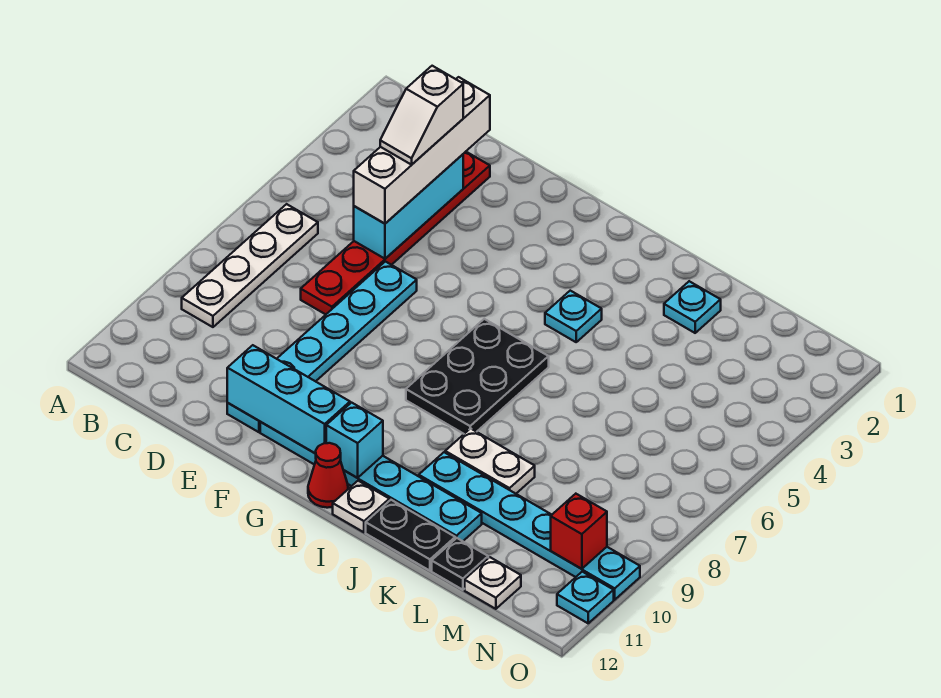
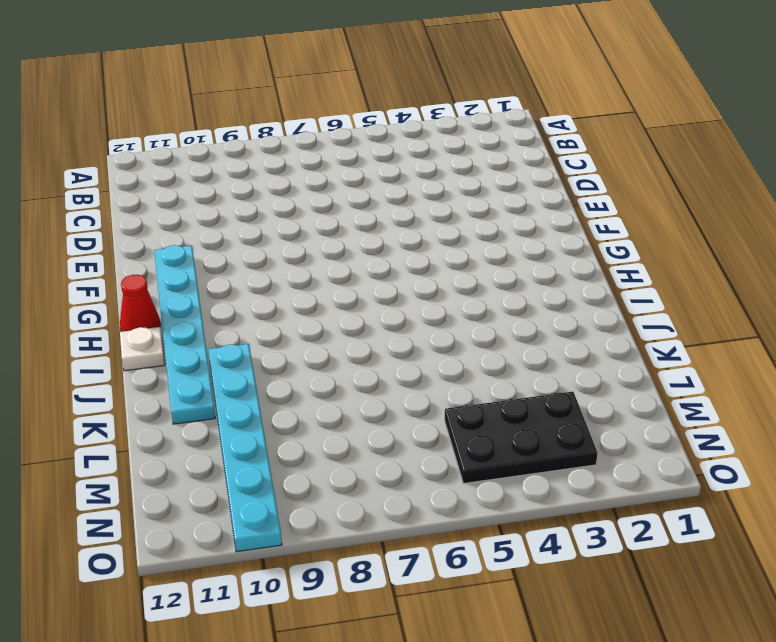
black 2x3 plate [445,391,597,483] -> black 2x3 plate moved to [406,319,549,434]
none -> white 1x4 plate [182,204,318,327]
none -> red 1x6 plate [301,152,490,314]
none -> cyan 1x6 plate [227,262,417,432]

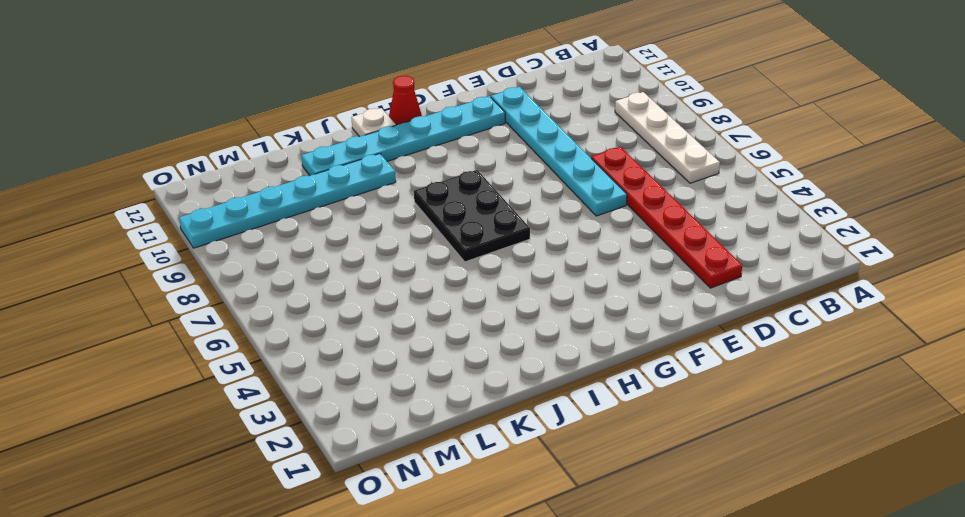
none -> cyan 1x1 plate [545,291,602,342]
none -> white 1x2 plate [445,428,535,494]
none -> black 1x2 plate [366,500,455,571]

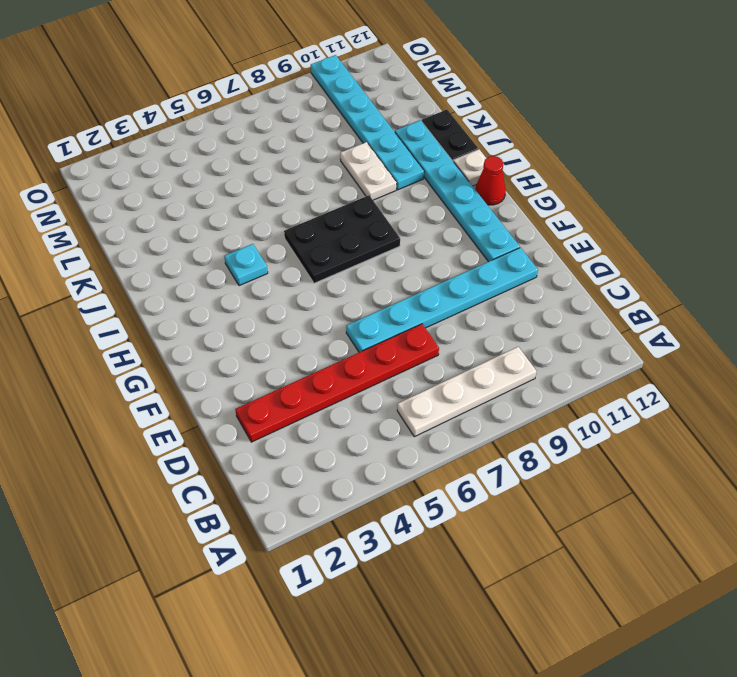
none -> cyan 1x1 plate [664,281,721,333]
none -> black 1x1 plate [432,538,488,590]
none -> white 1x1 plate [465,557,521,609]

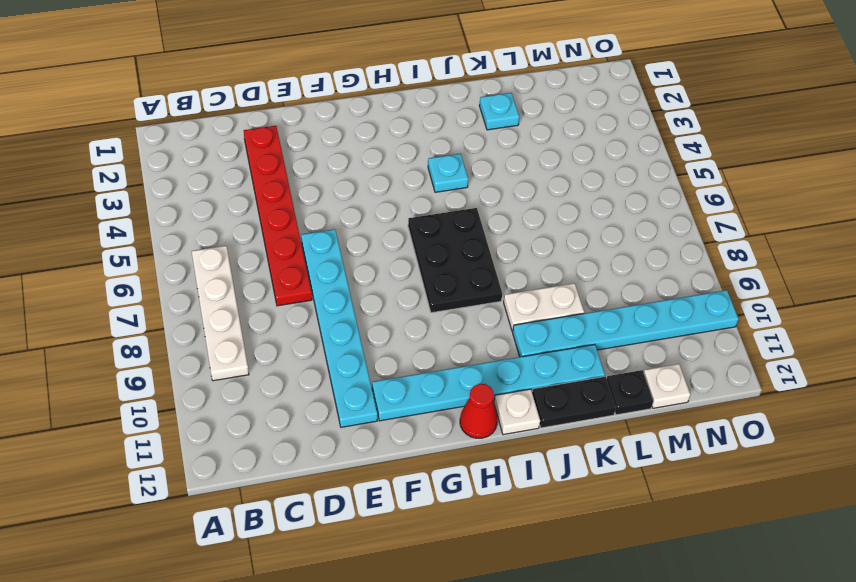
none -> cyan 1x1 plate [557,572,614,623]
none -> cyan 1x3 brick [354,154,463,259]
none -> cyan 1x3 brick [227,345,350,454]

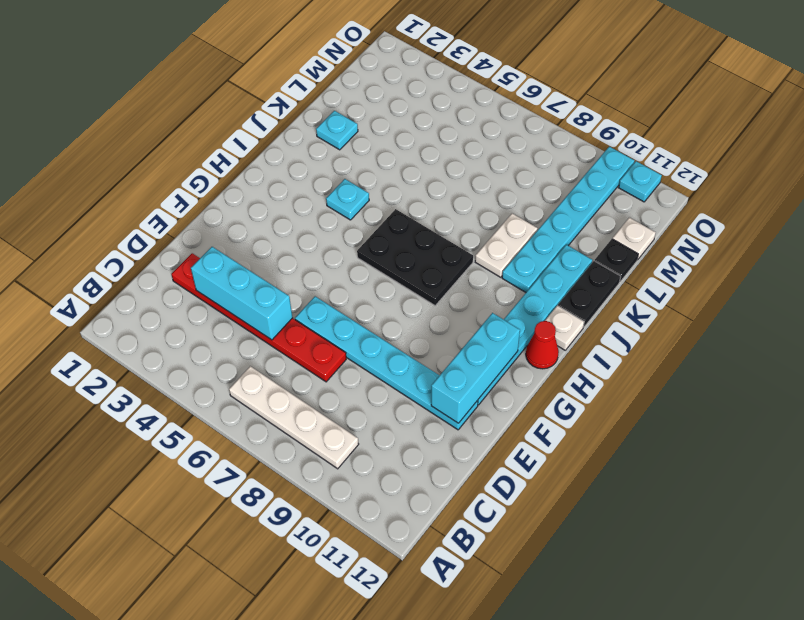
none -> cyan 1x1 brick [326,403,383,478]
none -> red 1x1 brick [551,494,607,569]
none -> white 1x4 brick [354,77,490,224]

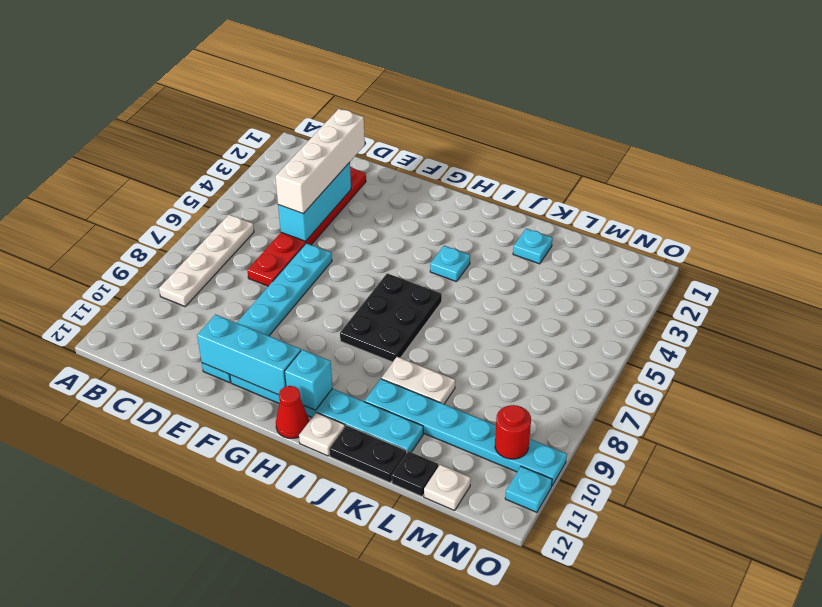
red 1x1 round brick [495,405,531,459] -> red 1x1 brick [551,494,607,569]
none -> white 1x2 slope [380,66,463,165]

